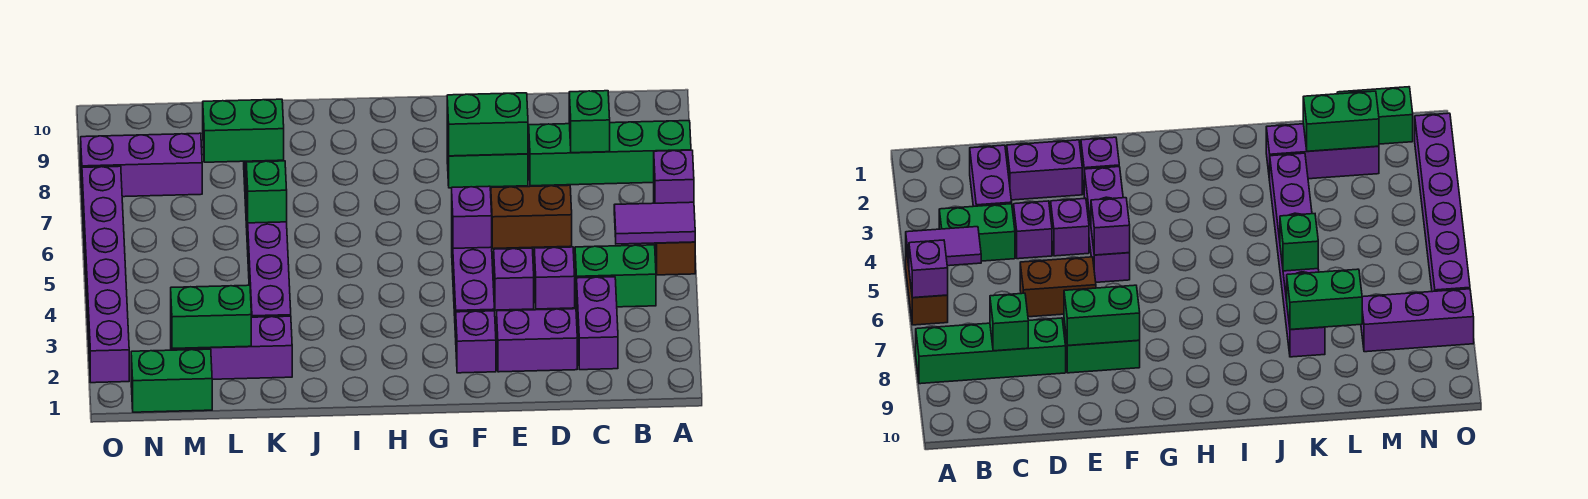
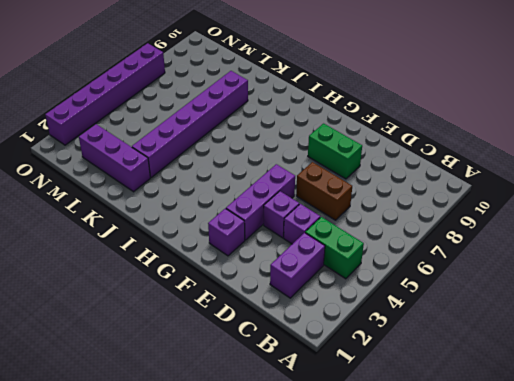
none -> brown 1x2 brick [654,199,695,275]
none -> green 1x4 brick [529,121,691,186]
none -> purple 1x2 brick [497,309,577,372]

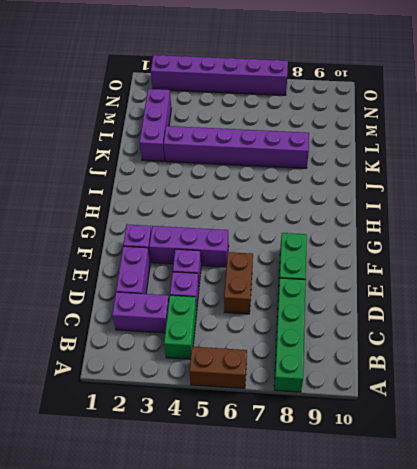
none -> green 1x2 brick [131,349,212,412]
none -> purple 1x3 brick [81,133,202,197]
none -> purple 1x2 tile [614,202,695,244]

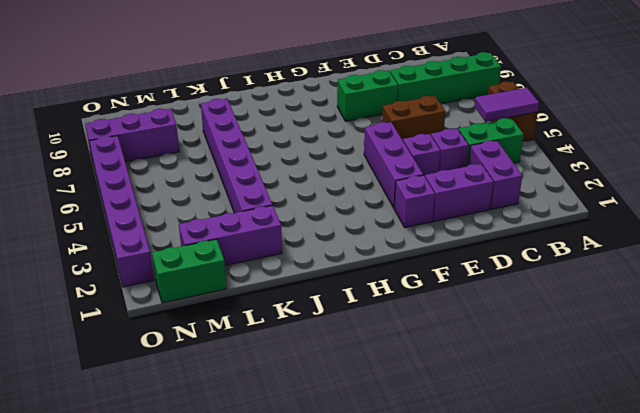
none -> purple 1x1 brick [654,150,694,203]
none -> green 1x1 brick [569,91,610,153]
none -> green 1x2 brick [447,93,528,156]

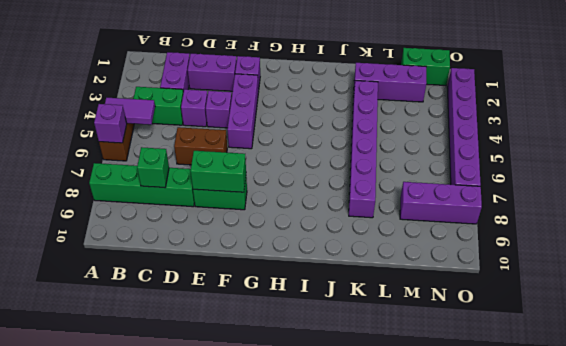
none -> purple 1x1 brick [452,186,492,248]
none -> green 1x1 brick [246,161,287,223]
none -> green 1x2 brick [203,99,284,162]

